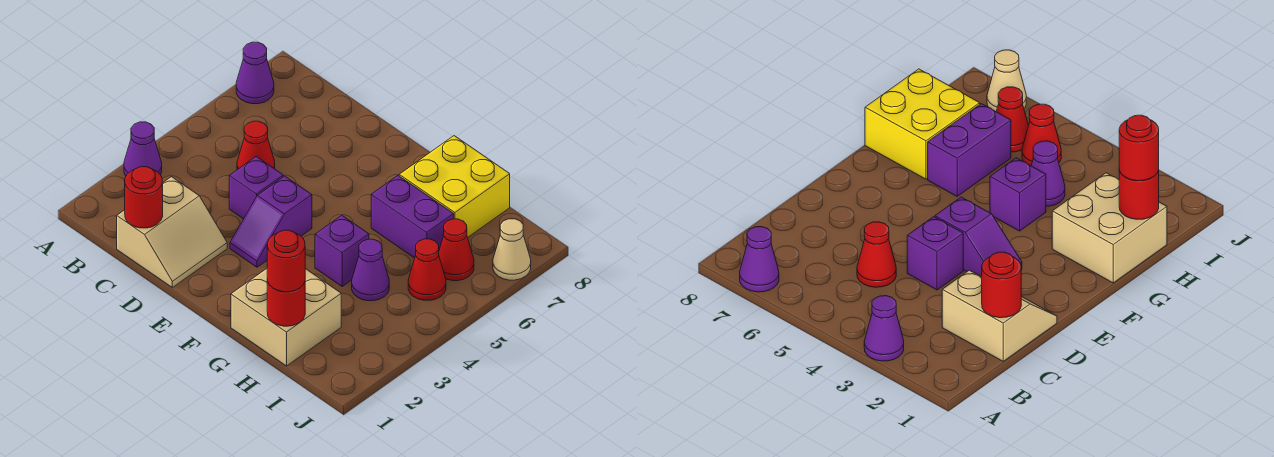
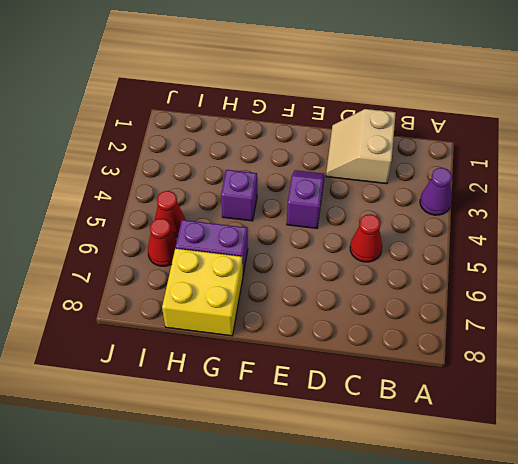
none -> purple 1x1 cone [236,42,274,104]
none -> purple 1x1 brick [229,157,283,219]
none -> tan 2x2 brick [231,269,341,366]

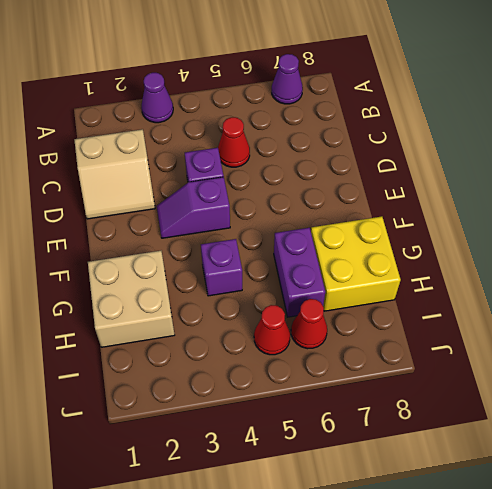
none -> purple 1x1 cone [352,239,389,301]
none -> tan 1x1 cone [493,219,531,280]
none -> red 1x1 round brick [125,167,163,228]

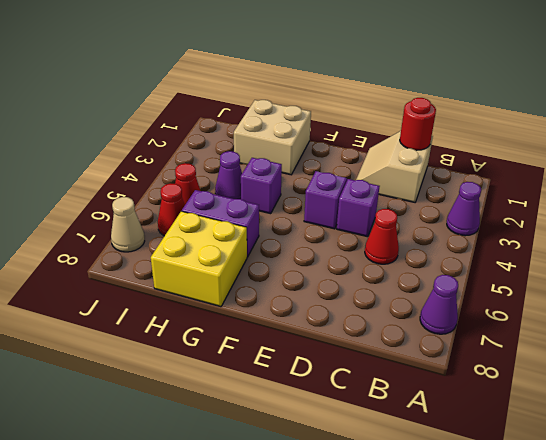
none -> red 1x1 round brick [267,279,305,326]
none -> red 1x1 round brick [267,230,305,292]

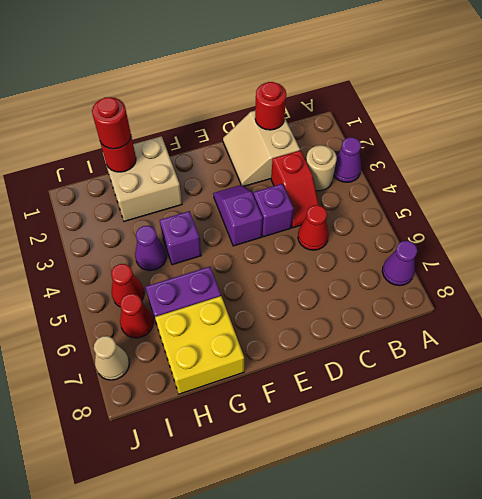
tan 1x1 round brick [306,145,337,191] -> none
red 1x2 slope [271,150,319,228] -> none

